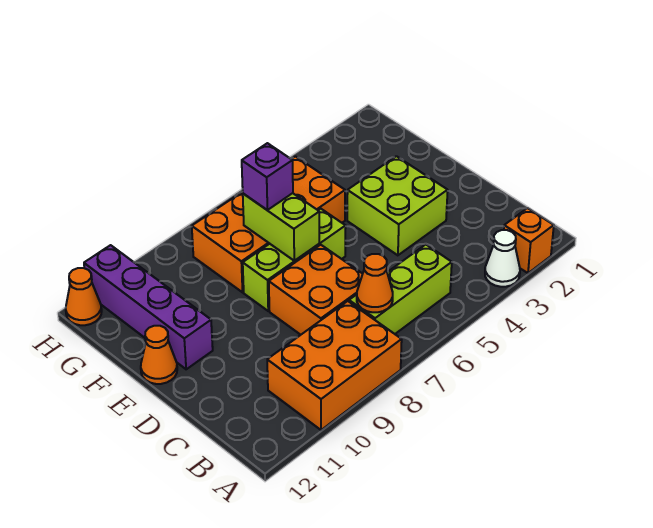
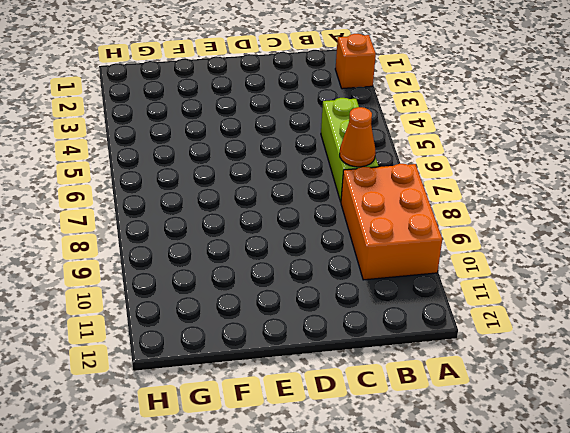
none -> white 1x1 cone [485,230,520,287]
none -> orange 2x2 brick [269,245,362,335]
none -> lime 2x2 brick [347,156,448,255]

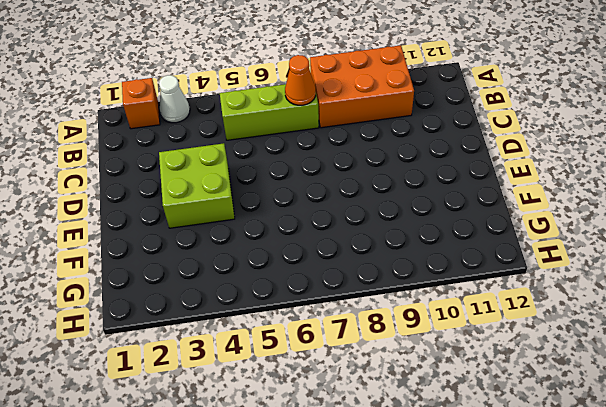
none -> orange 2x2 brick [269,245,362,335]
none -> lime 1x3 brick [243,209,346,311]
none -> purple 1x4 brick [84,245,213,369]

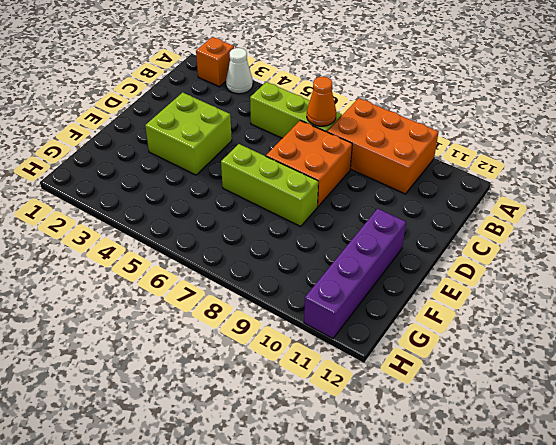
none -> orange 1x1 cone [141,326,177,384]
none -> orange 2x4 brick [192,156,345,292]
none -> orange 1x1 cone [66,268,102,325]

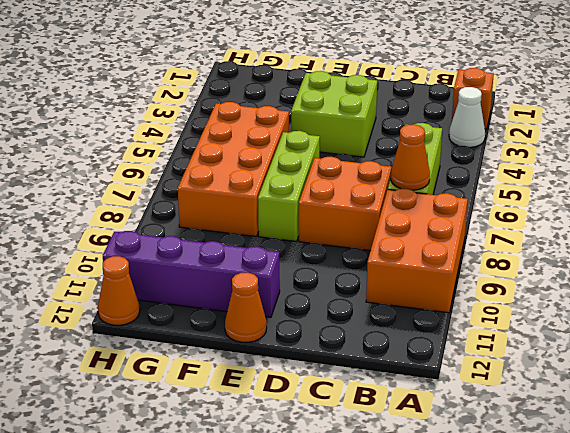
none -> lime 1x2 brick [243,193,320,261]
none -> purple 1x1 brick [242,143,293,210]

